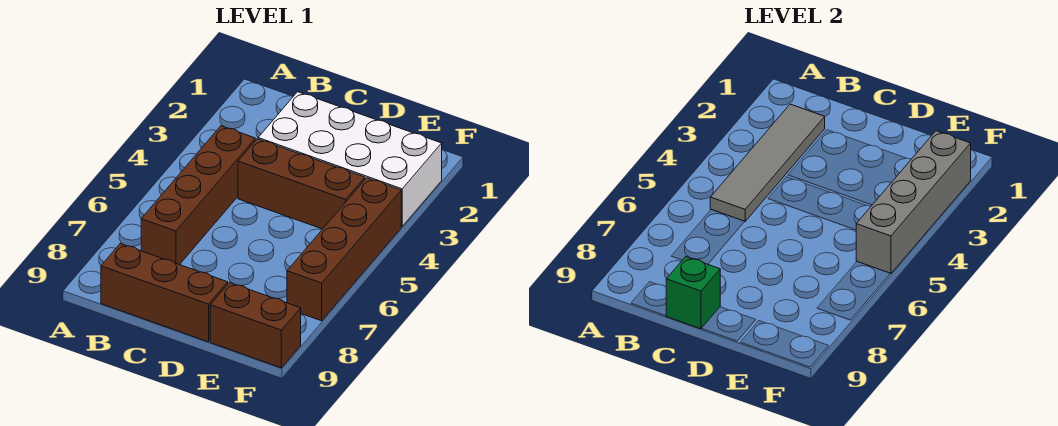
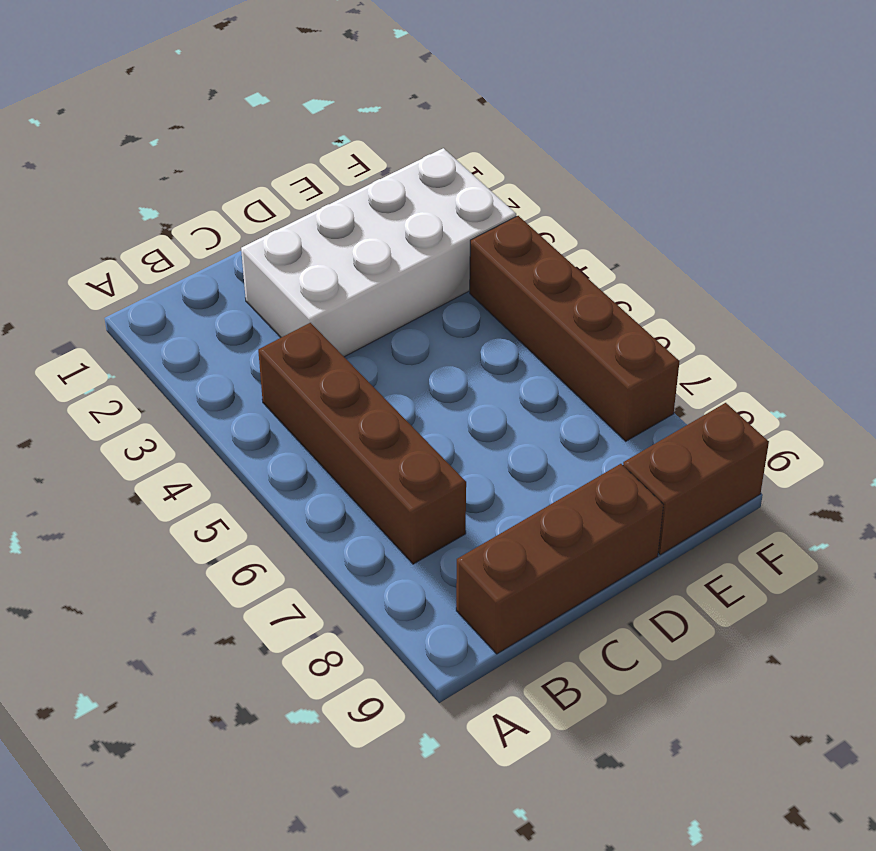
none -> brown 1x3 brick [238,139,365,229]
none -> grey 1x4 tile [710,104,825,222]

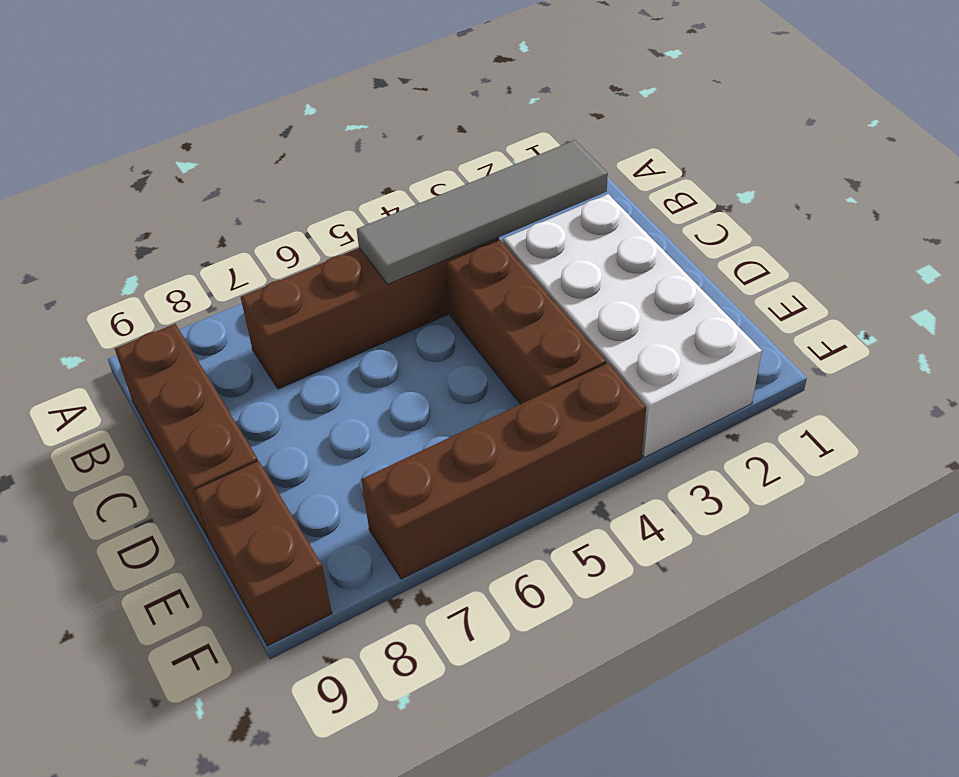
none -> green 1x1 brick [666,257,720,329]
none -> grey 1x4 brick [856,131,971,274]

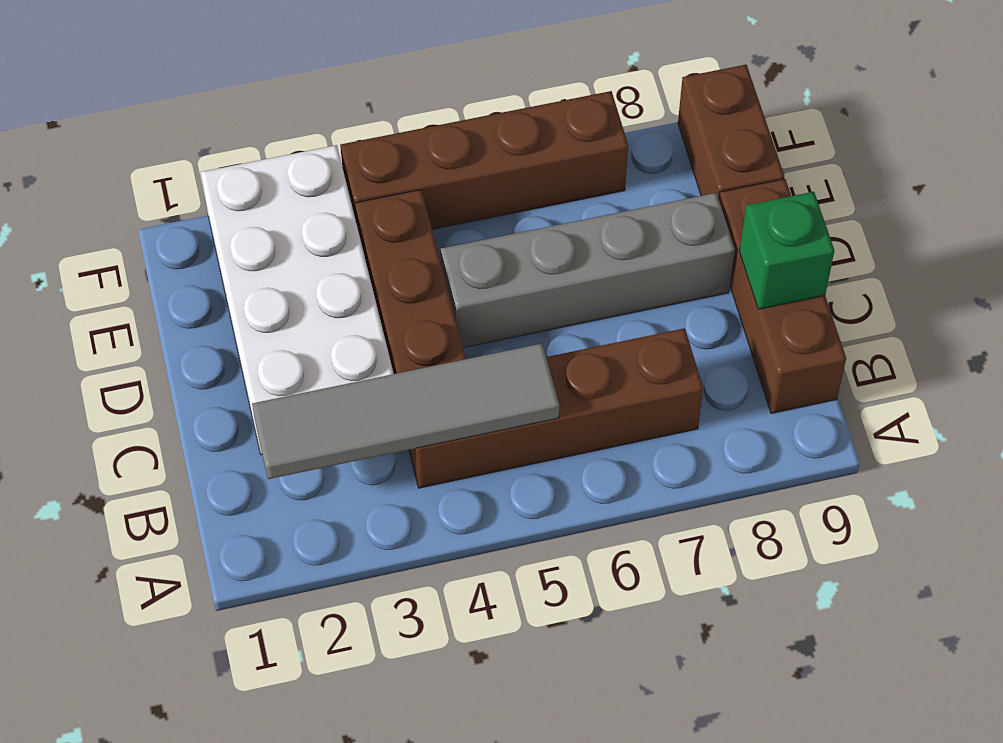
grey 1x4 brick [441,193,735,348] -> grey 1x4 brick moved to [856,131,971,274]

